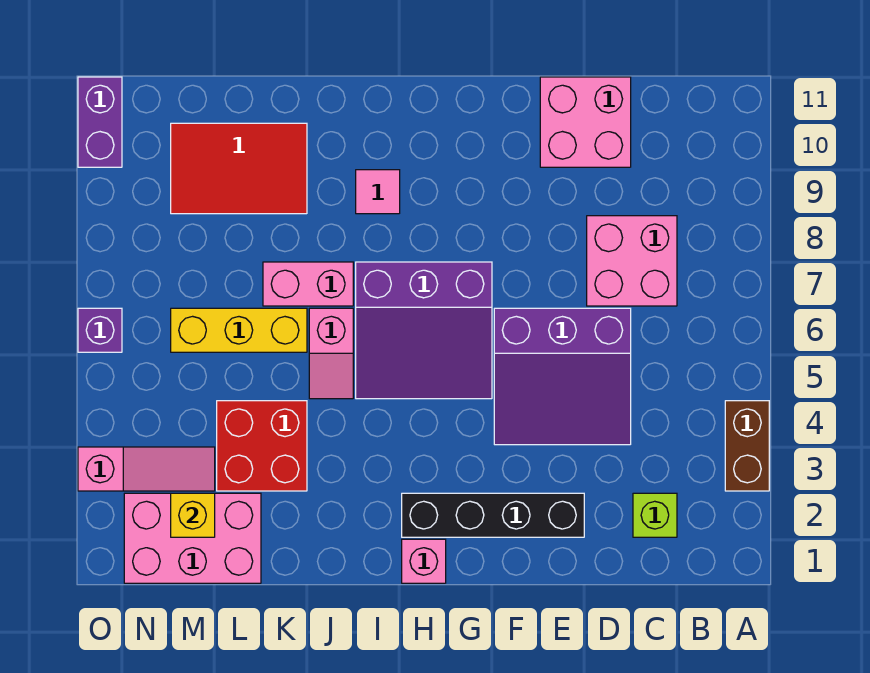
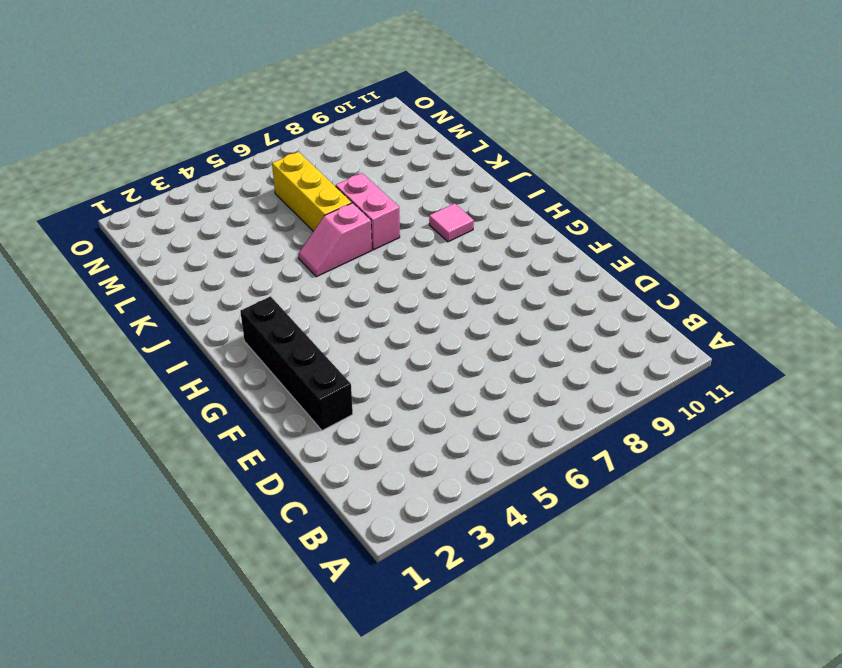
none -> brown 1x2 brick [725,401,769,491]
none -> lime 1x1 brick [633,493,677,537]
none -> pink 2x2 brick [587,216,677,306]

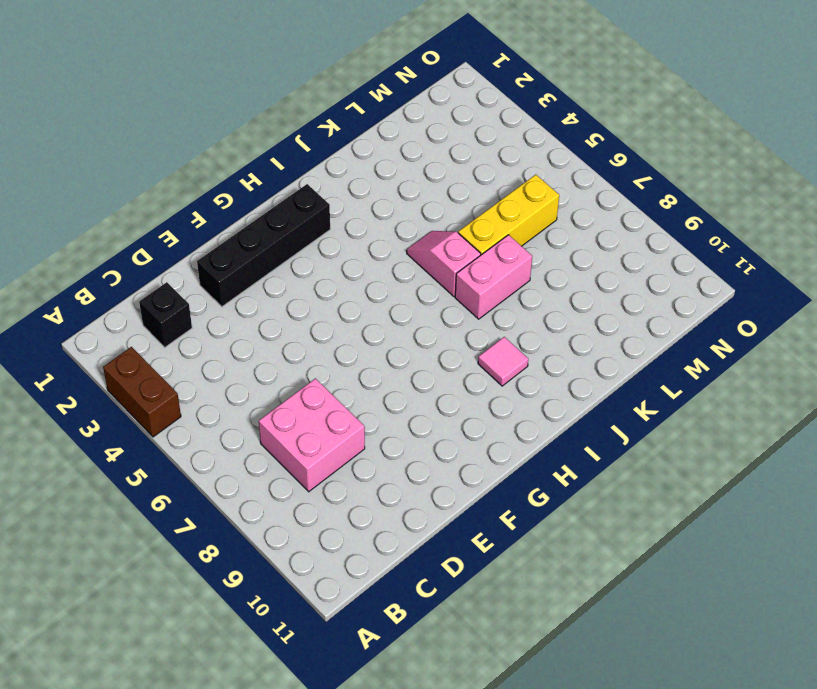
black 1x1 brick [139,282,192,347] -> lime 1x1 brick [633,493,677,537]
none -> purple 3x3 slope [494,308,631,445]
none -> pink 2x2 brick [540,77,631,167]
none -> purple 3x3 slope [356,262,492,399]

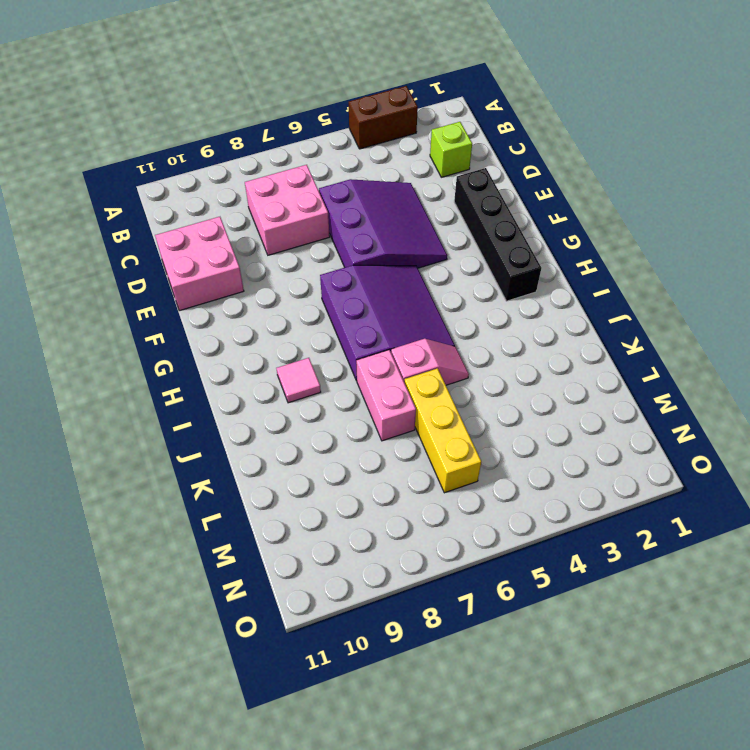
none -> pink 1x1 brick [402,539,446,583]
none -> red 2x2 brick [217,401,307,491]
none -> red 2x3 tile [171,123,307,214]

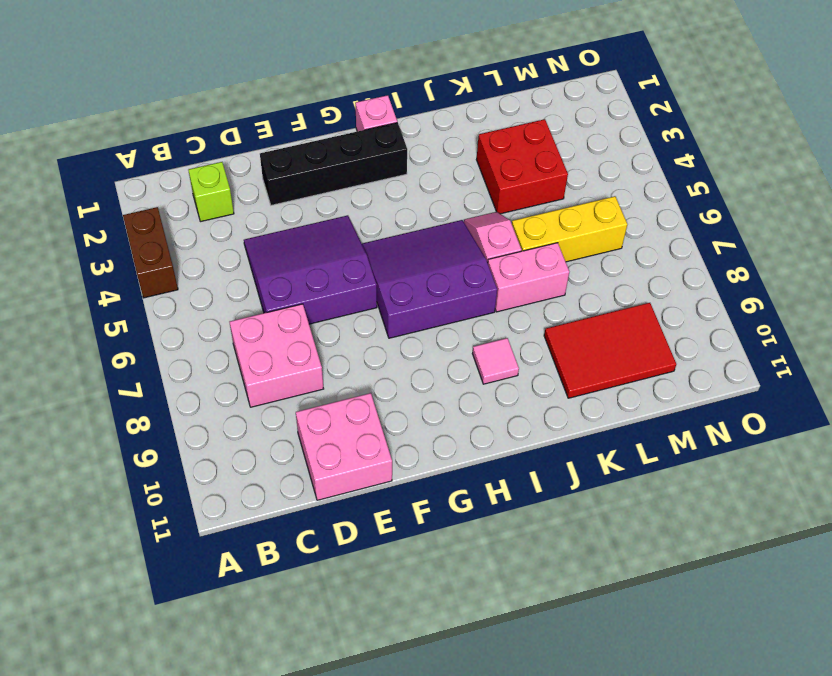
none -> pink 2x3 brick [124,493,261,583]
none -> pink 1x3 slope [78,447,215,491]
none -> purple 1x1 brick [78,308,122,352]

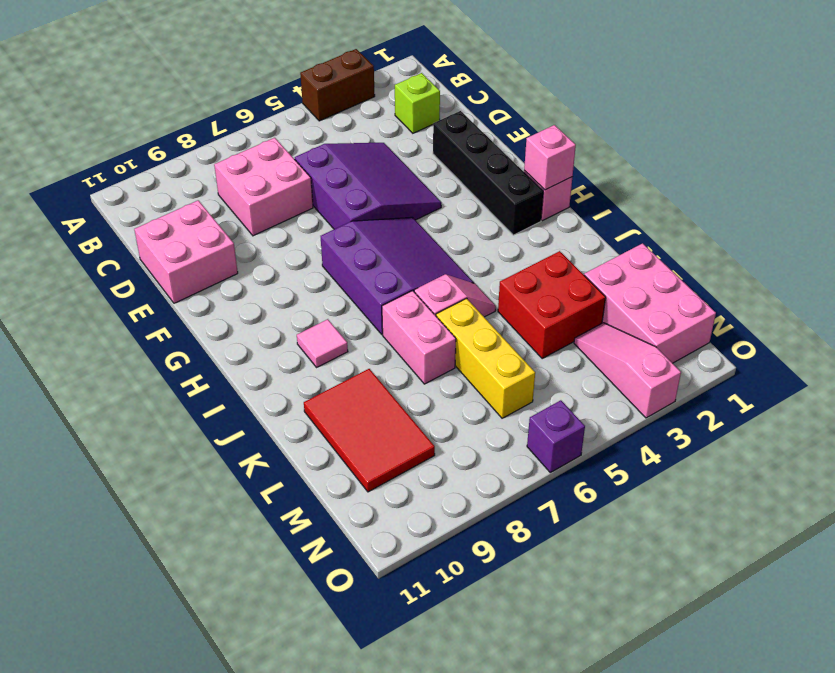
pink 1x1 brick [524,125,576,190] -> none
none -> purple 1x2 brick [78,77,122,167]
none -> yellow 1x1 brick [171,493,215,537]

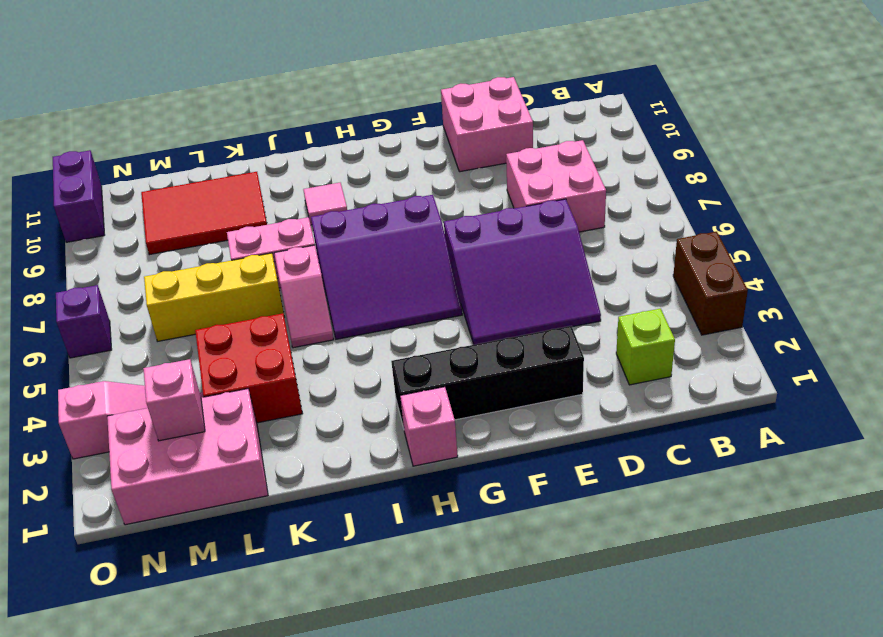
pink 1x1 brick [143,359,205,441] -> yellow 1x1 brick [171,493,215,537]

